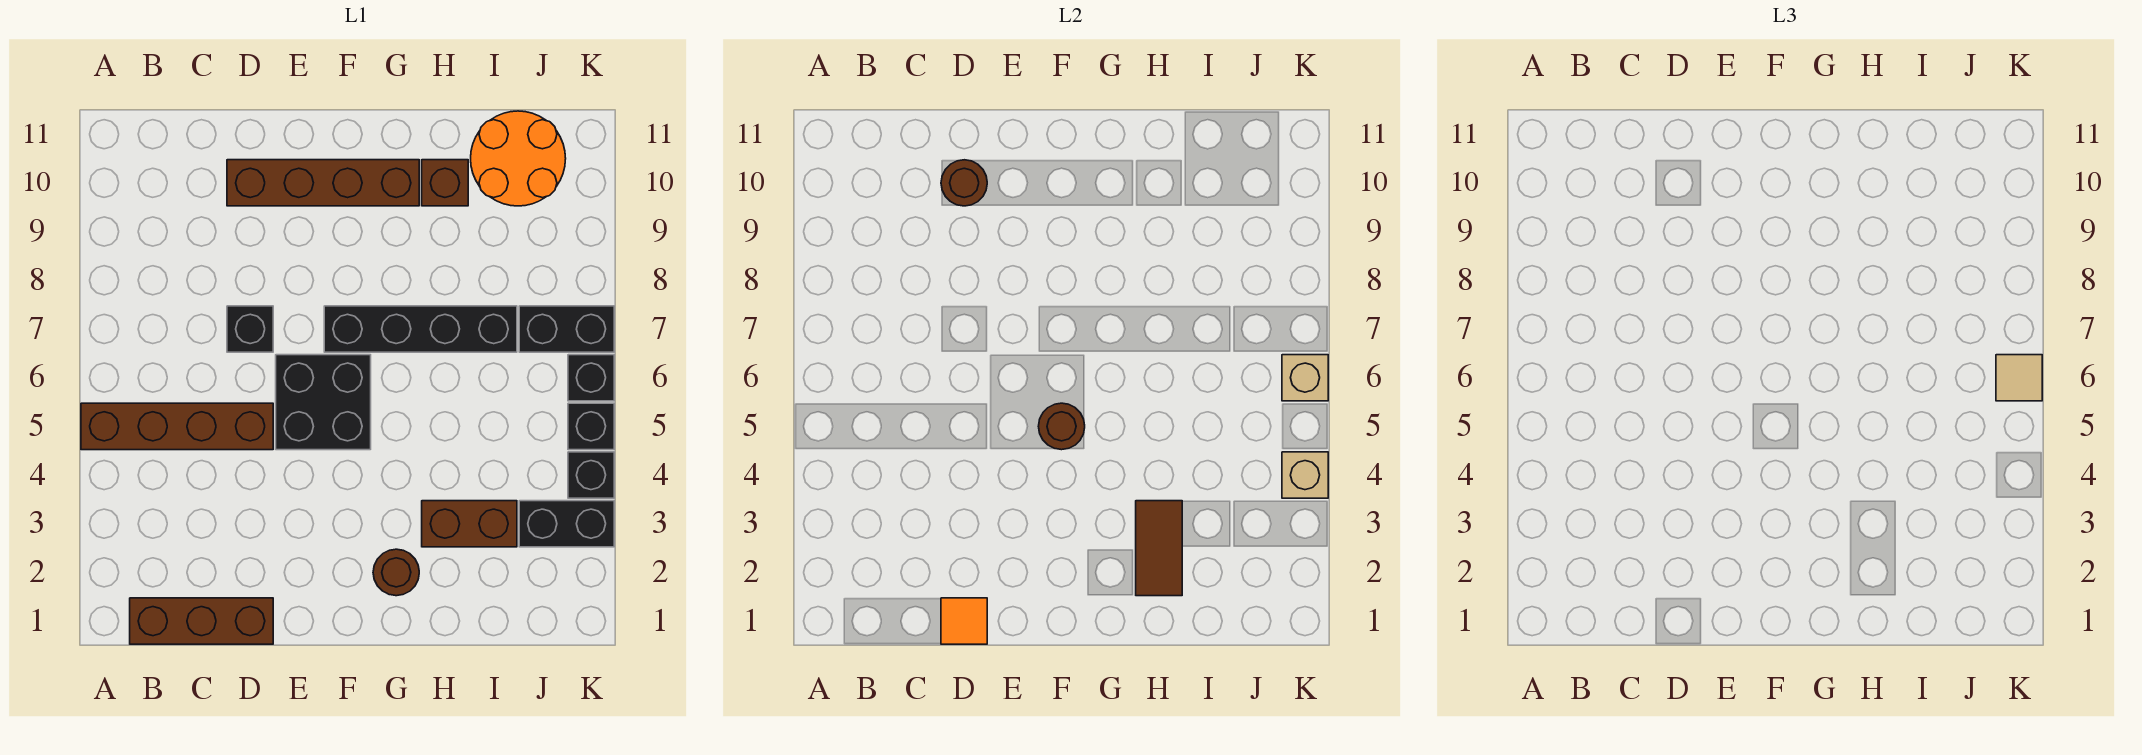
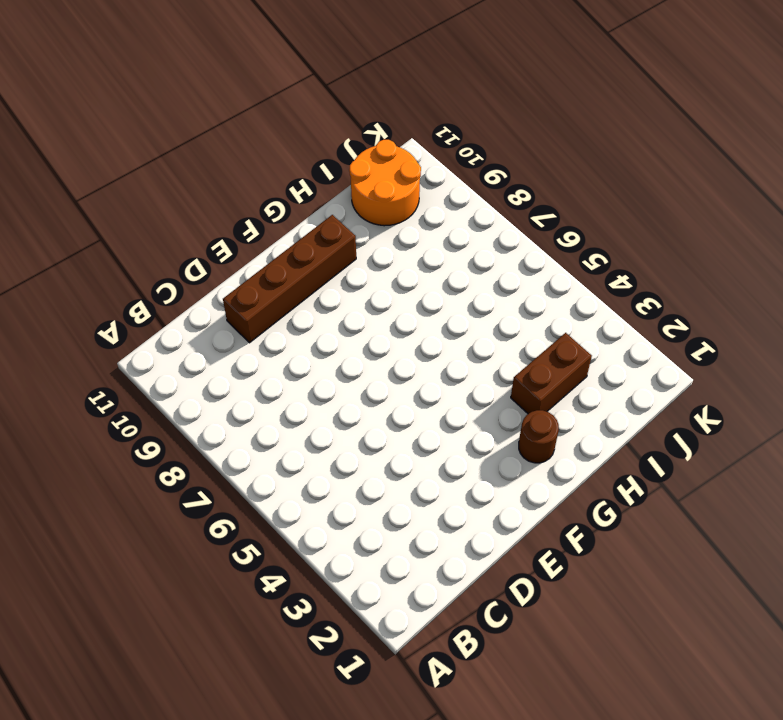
none -> brown 1x4 brick [81,403,273,450]
none -> brown 1x3 brick [130,598,273,644]
none -> black 1x1 brick [227,306,273,352]

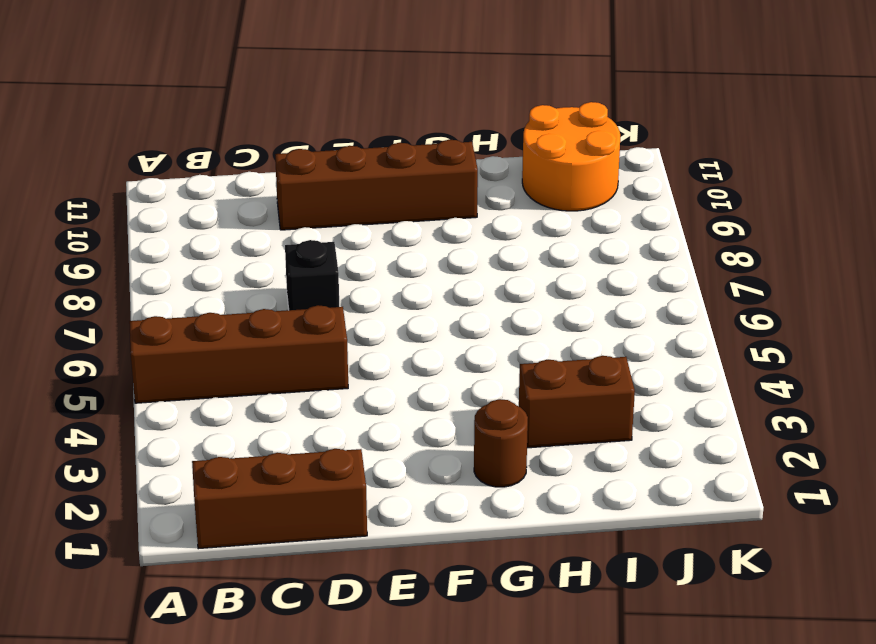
none -> black 2x2 brick [276,355,371,450]
none -> black 1x4 brick [324,306,517,352]
none -> brown 1x1 brick [422,160,468,206]

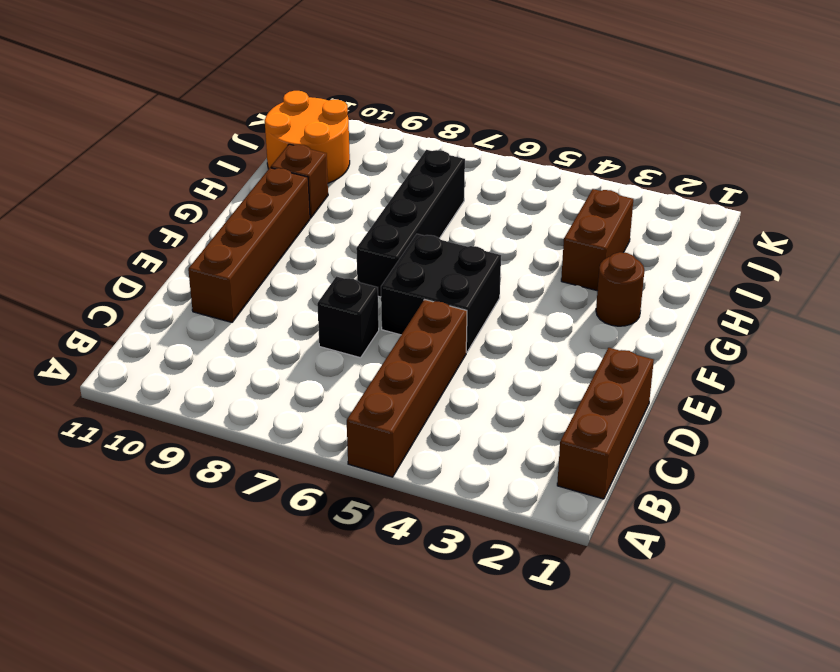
none -> black 1x2 brick [519,501,614,547]
none -> black 1x2 brick [519,306,614,352]
none -> black 1x1 brick [568,452,614,498]

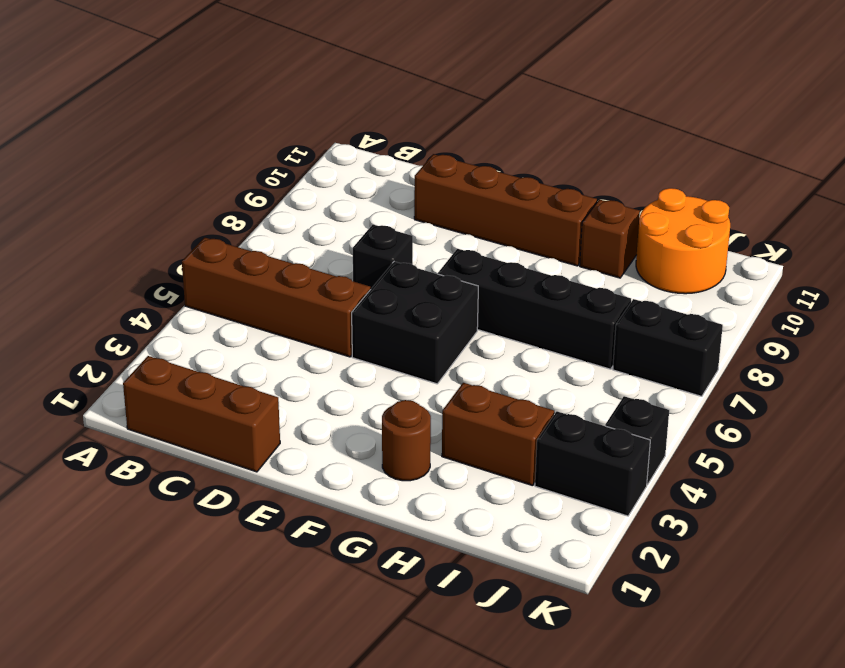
none -> black 1x1 brick [568,403,614,450]
none -> black 1x1 brick [568,355,614,401]
none -> orange 1x1 tile [941,598,987,644]

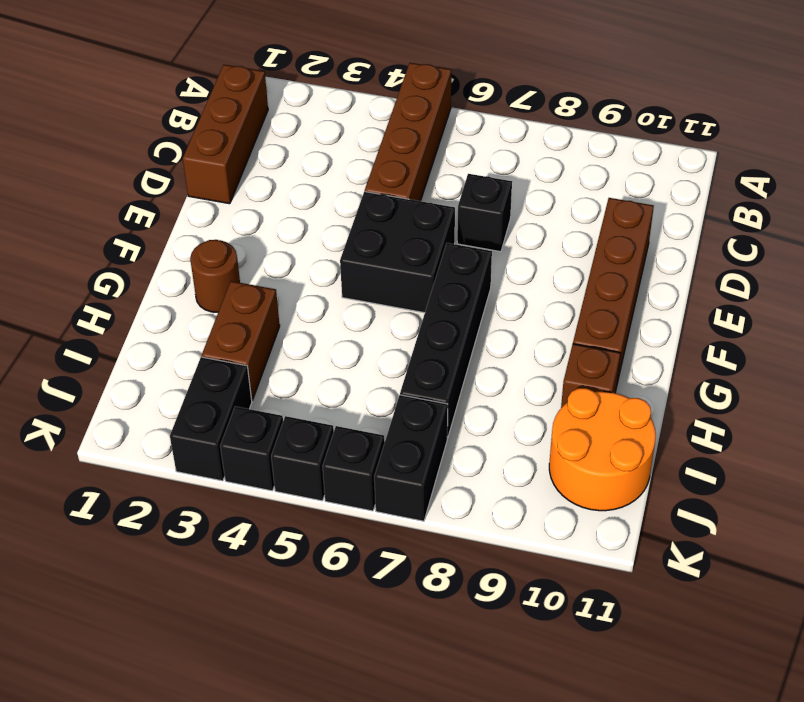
none -> orange 1x1 tile [941,598,987,644]
none -> brown 1x1 round brick [941,160,987,206]
none -> brown 1x1 round brick [1038,403,1085,450]

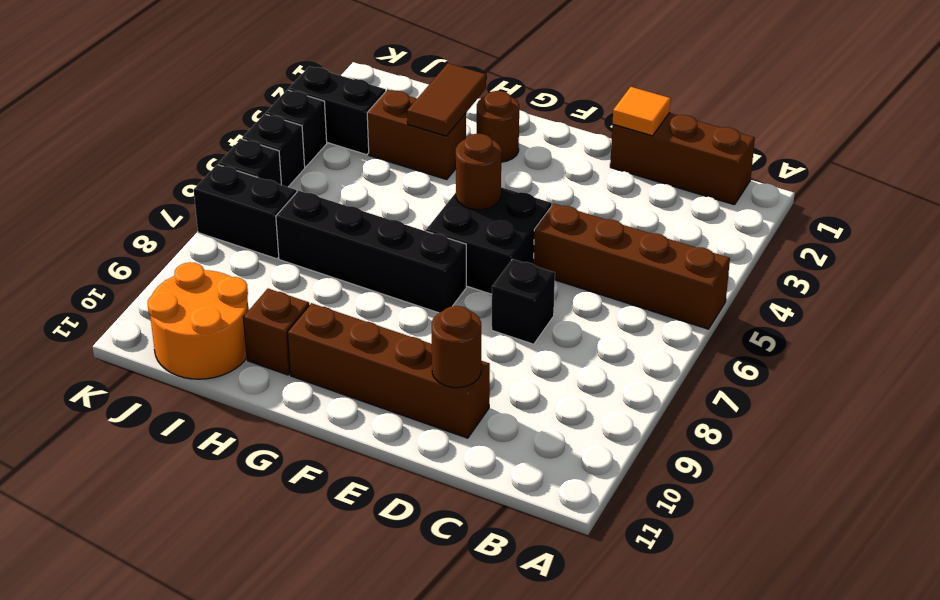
none -> tan 1x1 brick [1282,452,1328,498]
none -> tan 1x1 brick [1282,355,1328,401]
none -> tan 1x1 tile [1996,355,2042,401]

